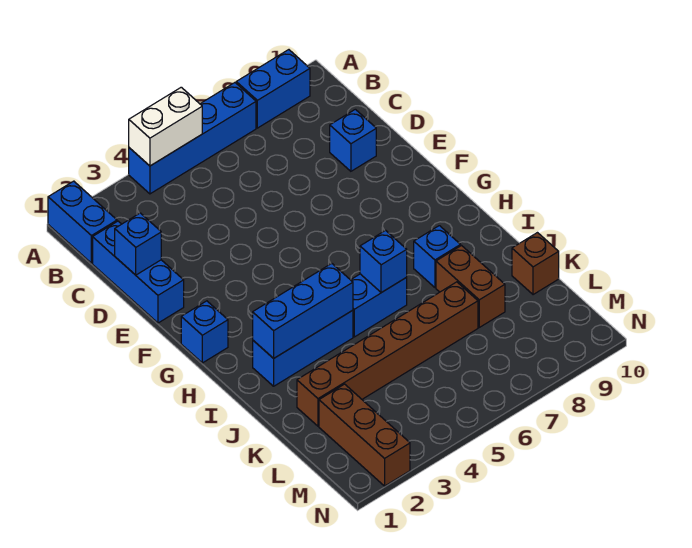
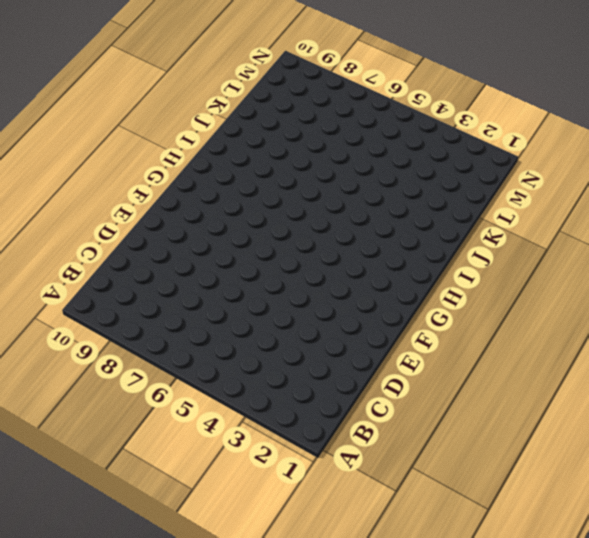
none -> blue 1x2 brick [48,181,117,263]
none -> blue 1x4 brick [129,83,256,194]
none -> blue 1x2 brick [236,50,310,128]

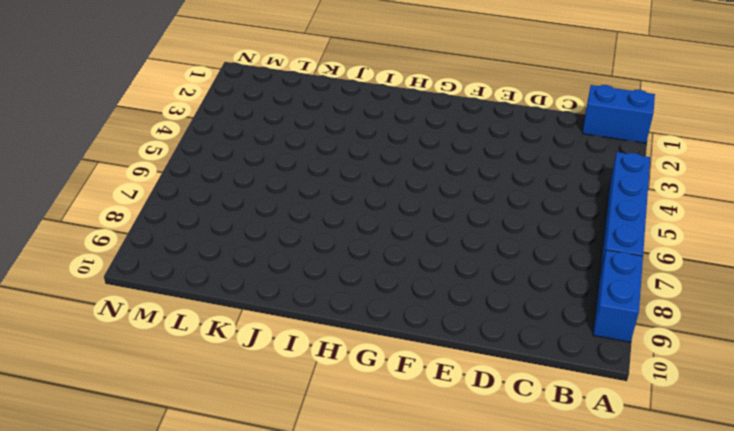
none -> blue 1x3 brick [93,221,184,323]
none -> blue 1x1 brick [330,109,376,171]
none -> blue 1x1 brick [181,301,228,363]

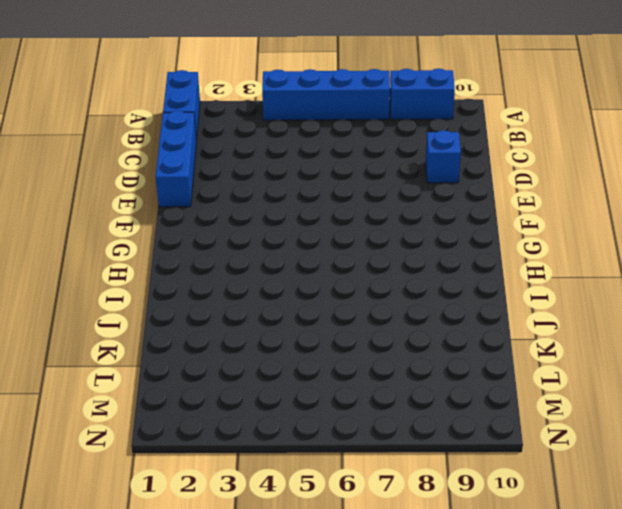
none -> blue 1x1 brick [181,301,228,363]
none -> blue 1x3 brick [253,310,353,386]
none -> blue 1x2 brick [351,274,407,337]

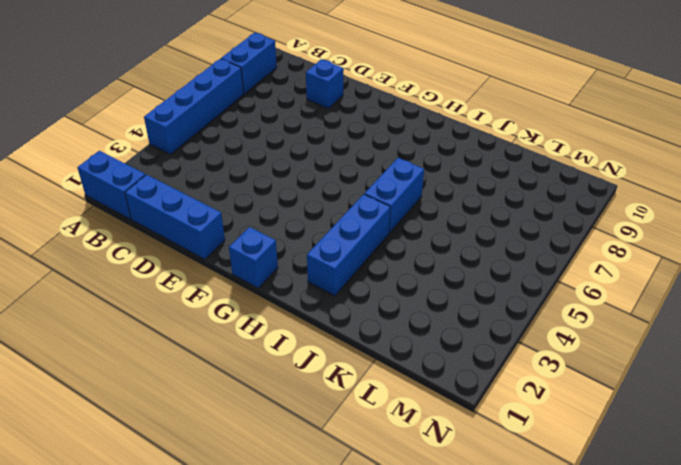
none -> blue 1x1 brick [414,226,461,287]
none -> brown 1x2 brick [436,246,505,327]
none -> brown 1x6 brick [297,282,478,426]

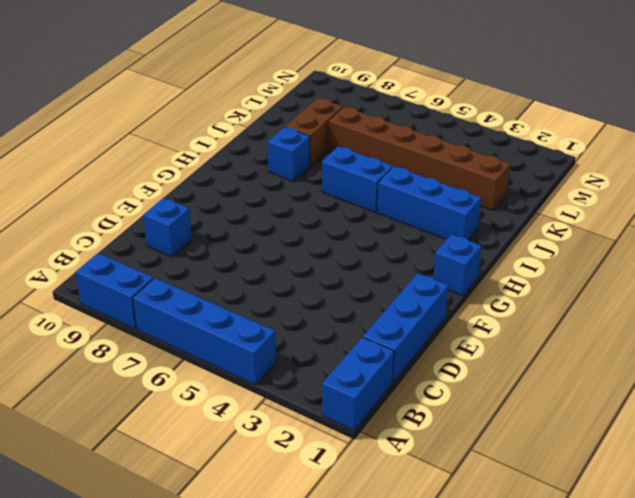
none -> brown 1x1 brick [512,233,559,295]
none -> brown 1x3 brick [319,384,410,486]
none -> white 1x2 brick [129,87,202,166]

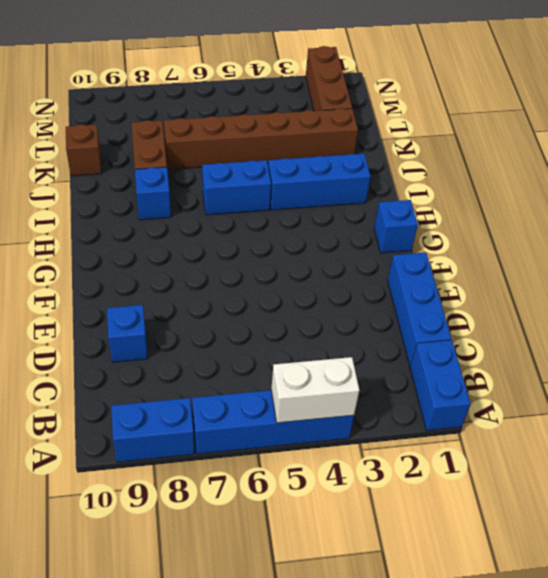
none -> blue 1x1 brick [115,213,161,275]
none -> blue 1x3 brick [253,263,353,358]
none -> blue 1x1 brick [360,230,407,293]

